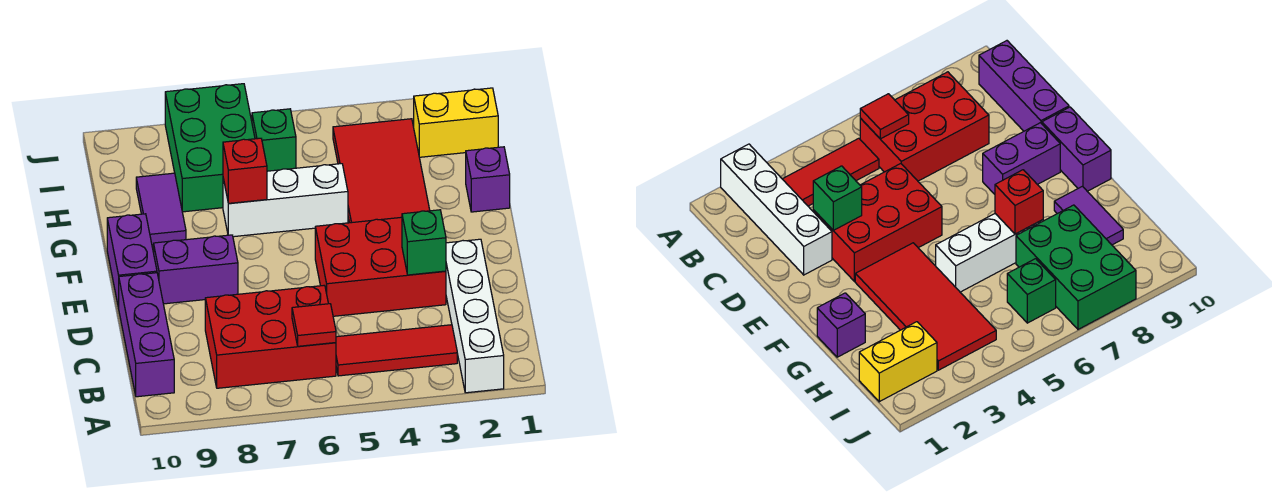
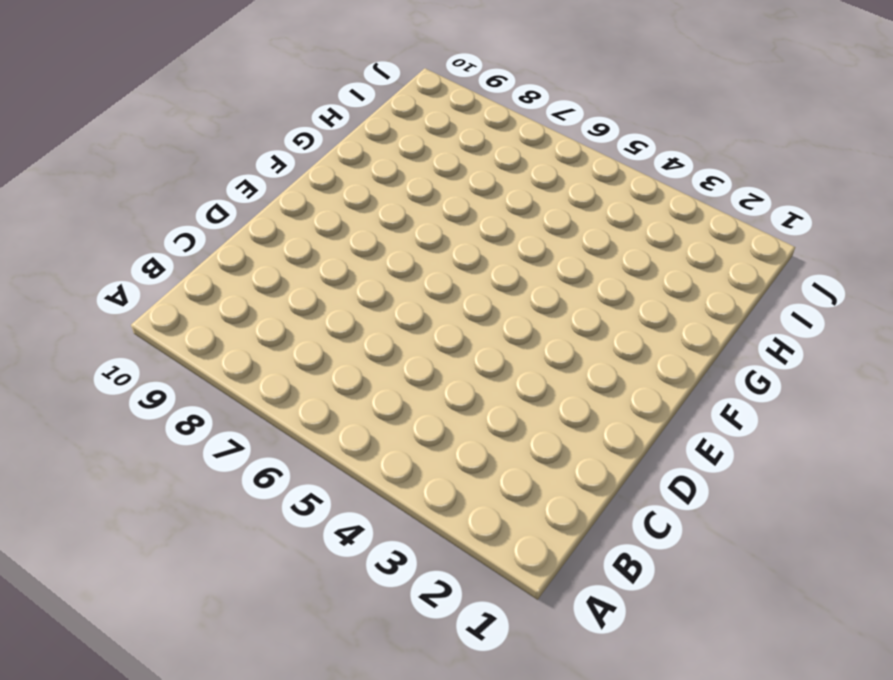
none -> white 1x4 brick [446,239,504,393]
none -> red 1x3 tile [336,325,457,376]
none -> red 2x3 brick [205,285,336,388]

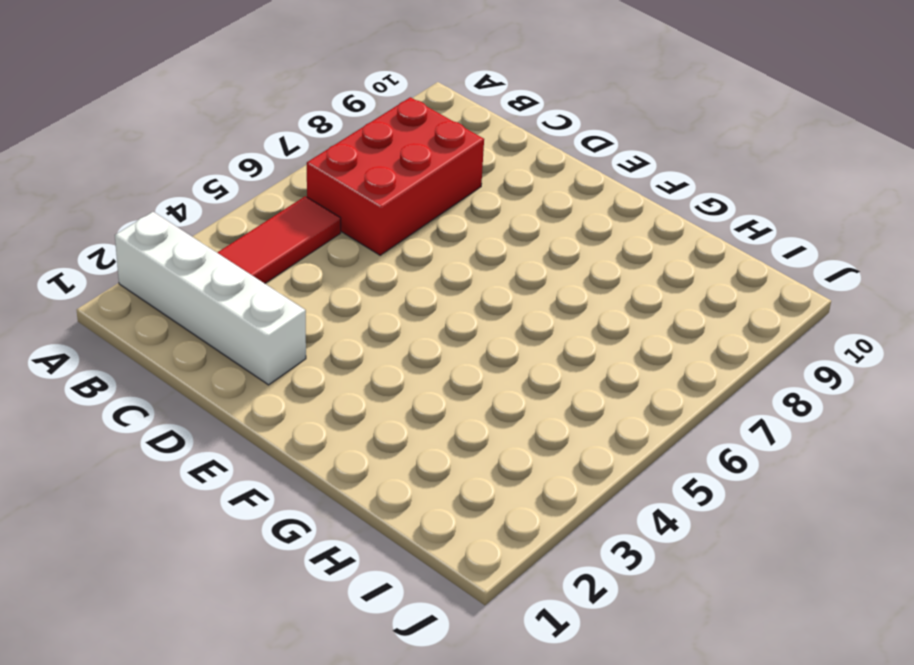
none -> purple 1x3 brick [119,273,174,397]
none -> red 2x3 brick [315,217,446,316]
none -> purple 1x2 brick [154,235,238,304]

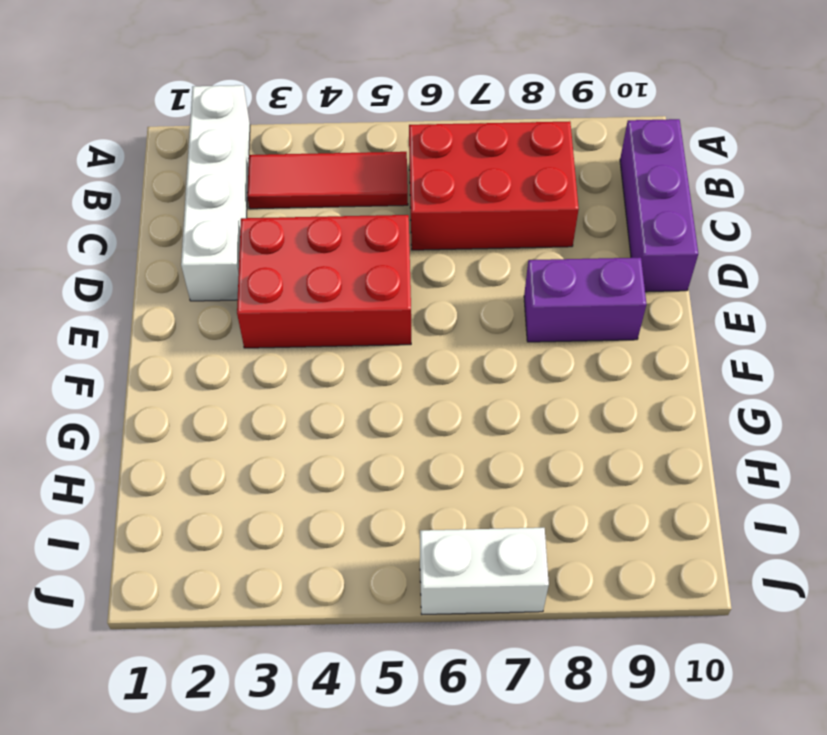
white 1x2 brick [420,528,549,614] -> green 2x3 brick [165,84,255,212]
none -> purple 1x2 brick [107,214,157,308]
none -> red 2x4 tile [333,119,430,223]
none -> purple 1x1 brick [466,147,510,212]

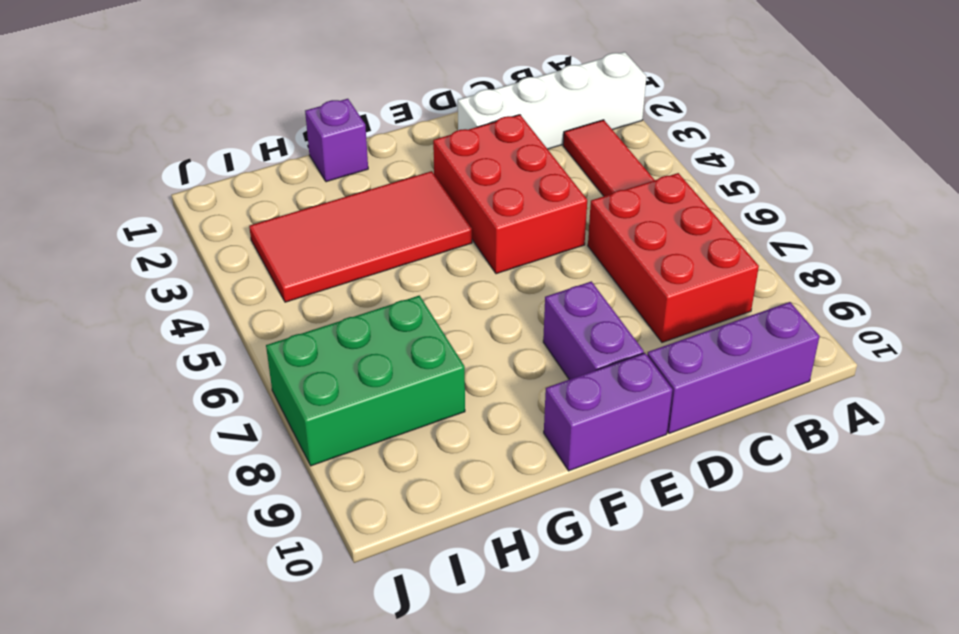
none -> white 1x3 brick [223,164,348,237]
none -> purple 1x2 tile [136,173,186,245]
none -> yellow 1x2 brick [414,88,498,157]

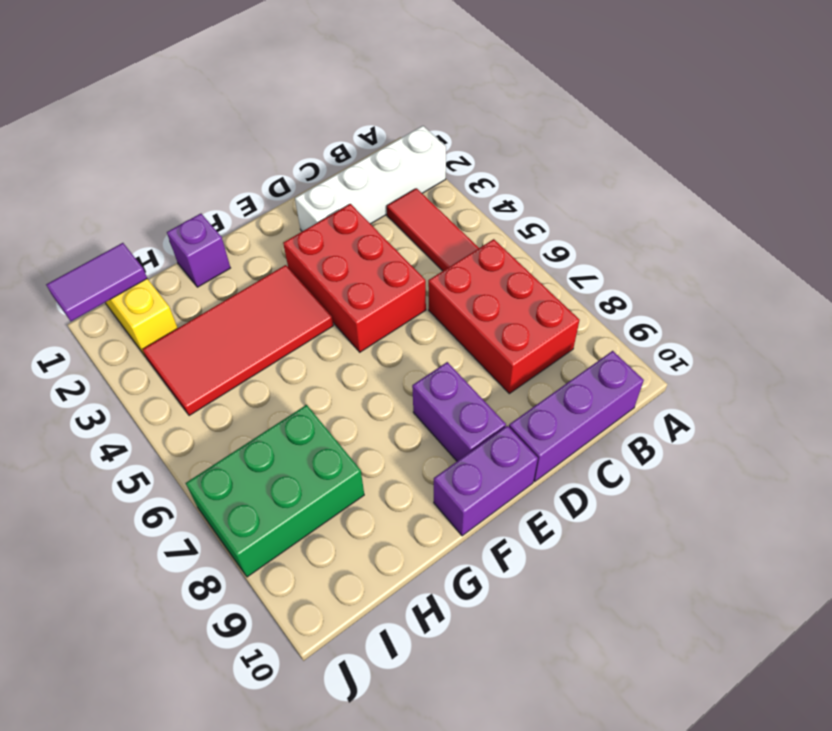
purple 1x2 tile [46,243,147,321] -> purple 1x2 tile moved to [136,173,186,245]
none -> white 1x3 brick [223,164,348,237]
none -> green 1x1 brick [252,109,296,171]
none -> red 1x1 tile [292,304,336,346]

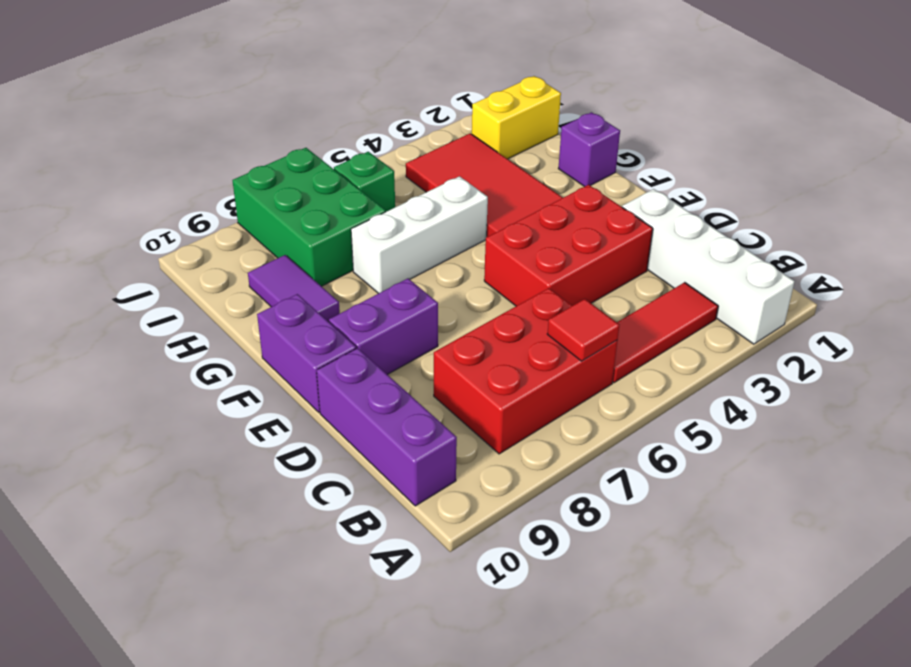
none -> green 1x1 brick [402,210,446,275]
none -> red 1x1 brick [223,138,267,203]

